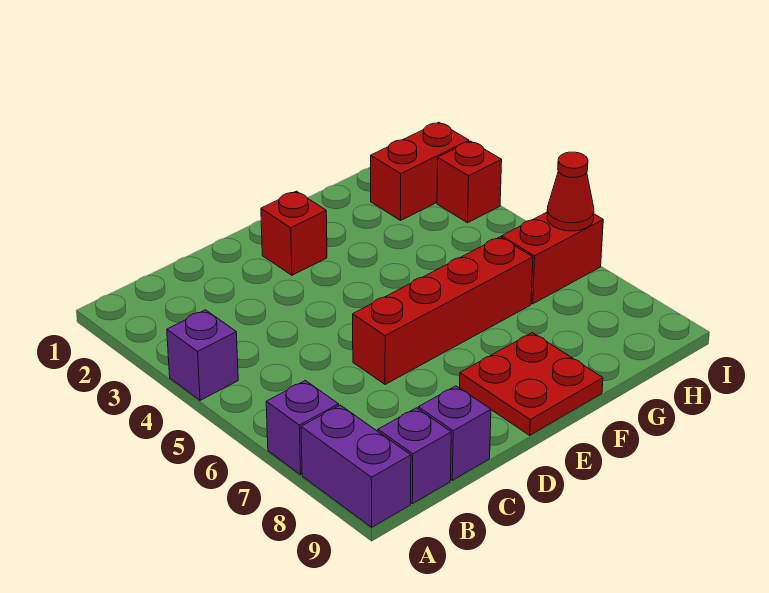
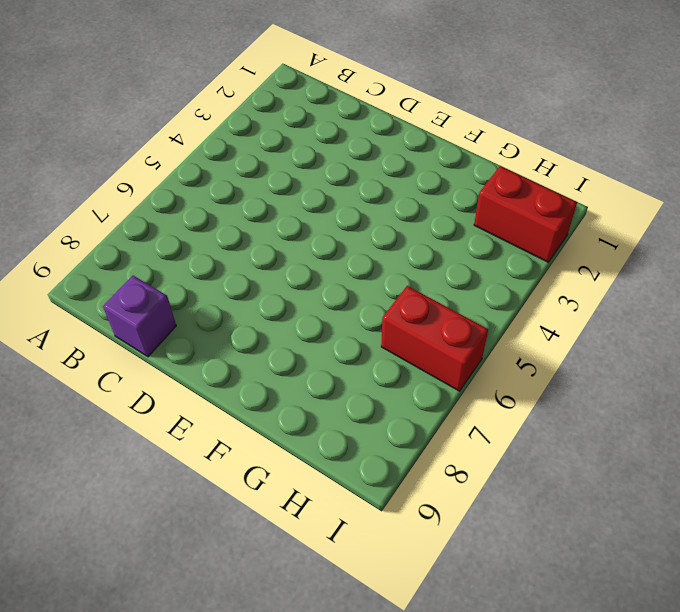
none -> purple 1x1 brick [167,310,238,400]
none -> purple 1x1 brick [266,380,339,475]
none -> purple 1x2 brick [301,405,411,527]

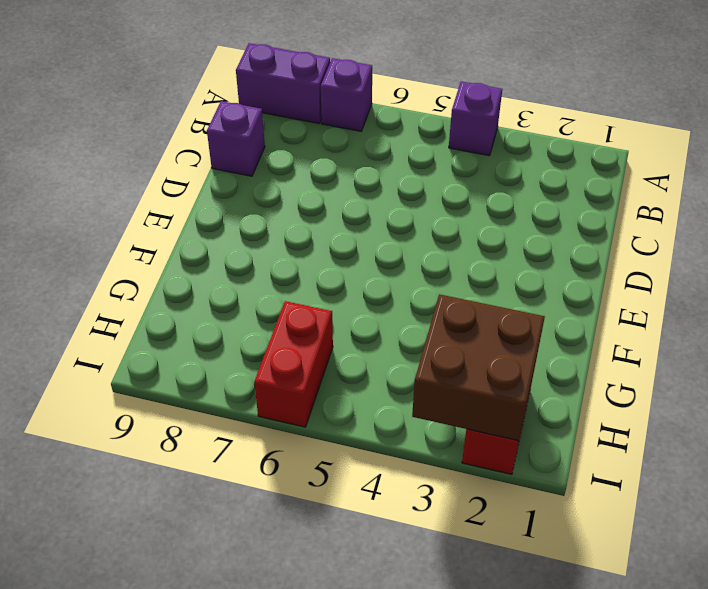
brown 2x2 brick [412,294,545,441] -> none
none -> purple 1x1 brick [378,408,451,504]
none -> red 1x4 brick [353,237,533,385]
none -> red 1x1 brick [261,191,327,275]

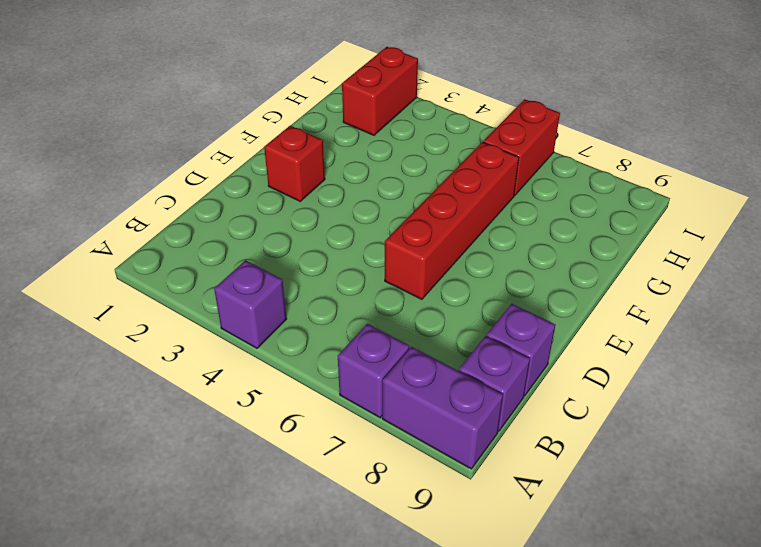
none -> red 2x2 plate [460,333,603,435]
none -> red 1x1 brick [437,141,502,223]
none -> red 1x1 cone [547,152,594,231]

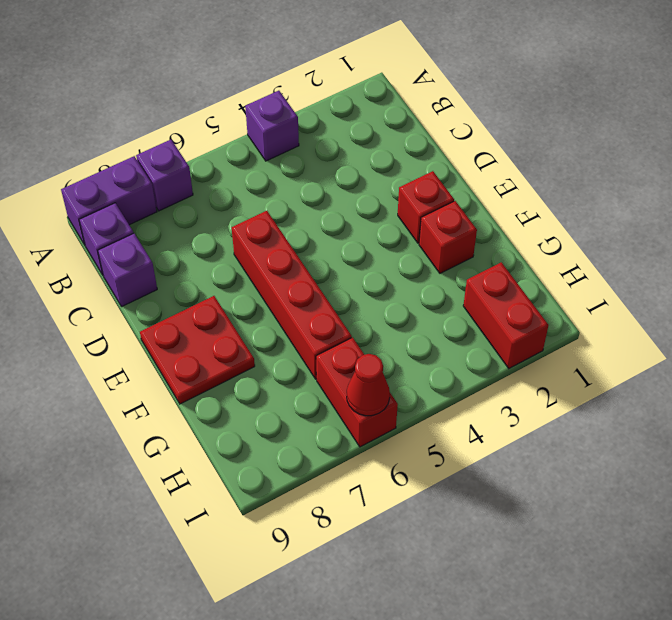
red 1x1 brick [419,201,477,273] -> red 1x1 brick moved to [437,141,502,223]

